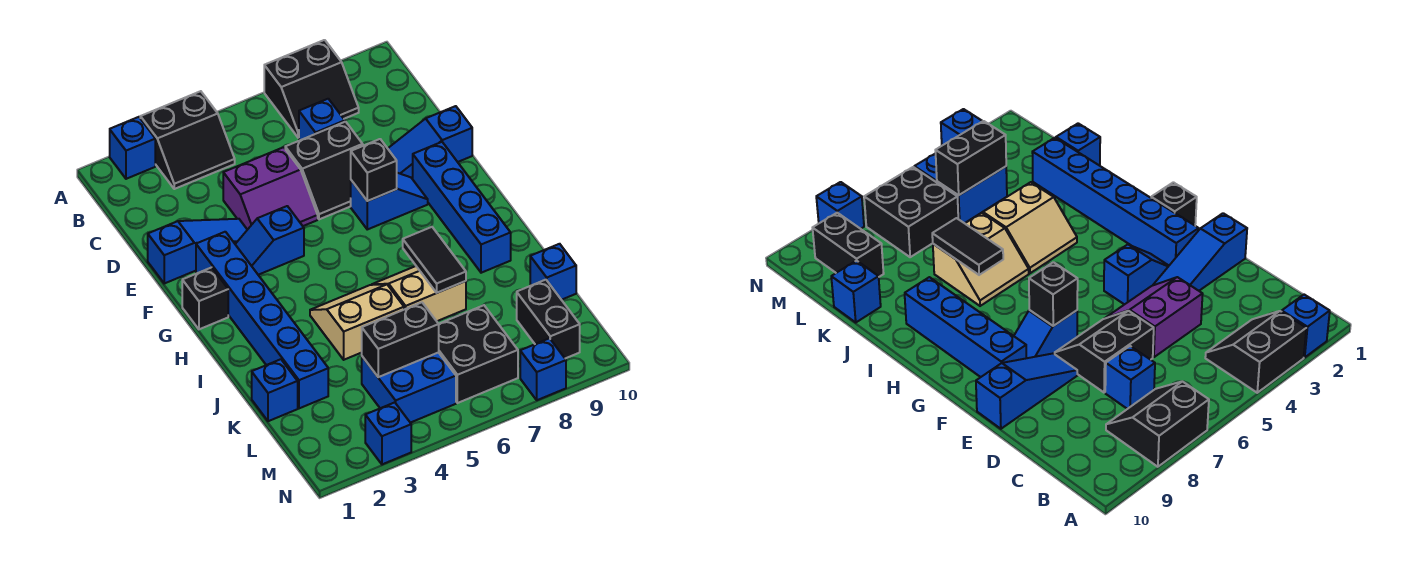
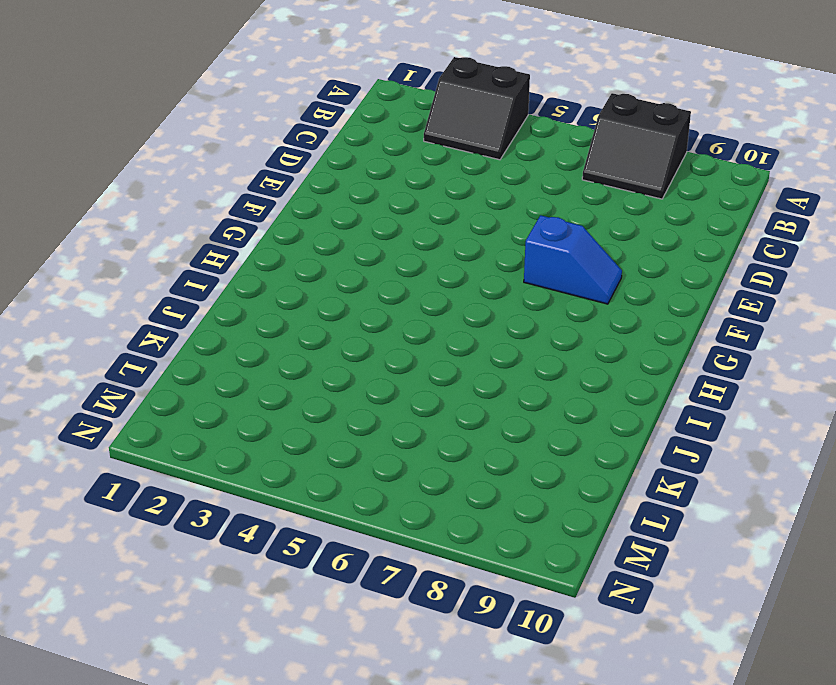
none -> blue 1x1 brick [110,117,155,179]
none -> blue 1x1 brick [299,99,345,140]
none -> purple 2x2 slope [223,147,318,230]

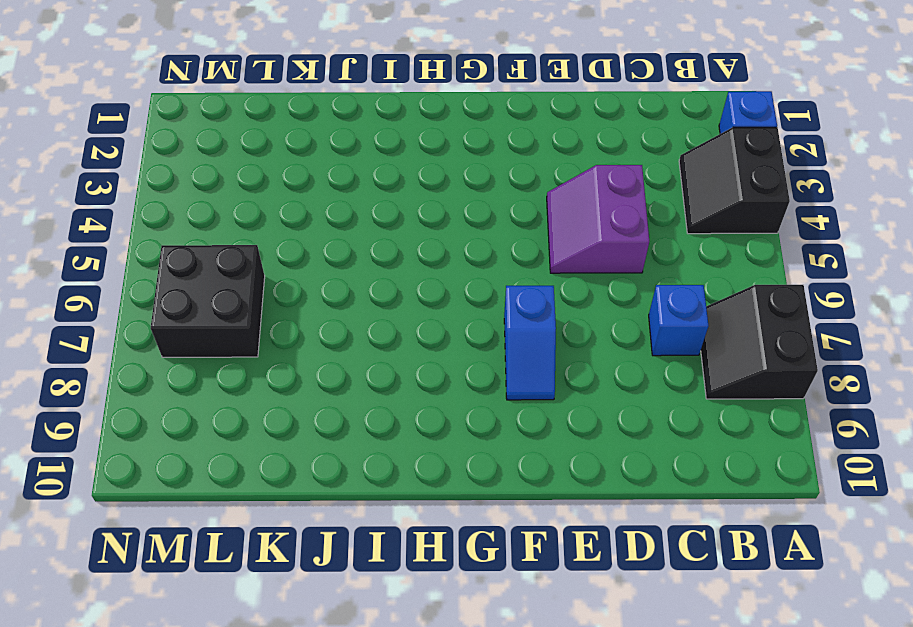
none -> black 2x2 slope [285,122,363,219]
none -> blue 1x3 slope [148,219,247,283]
none -> blue 1x3 slope [388,106,472,179]

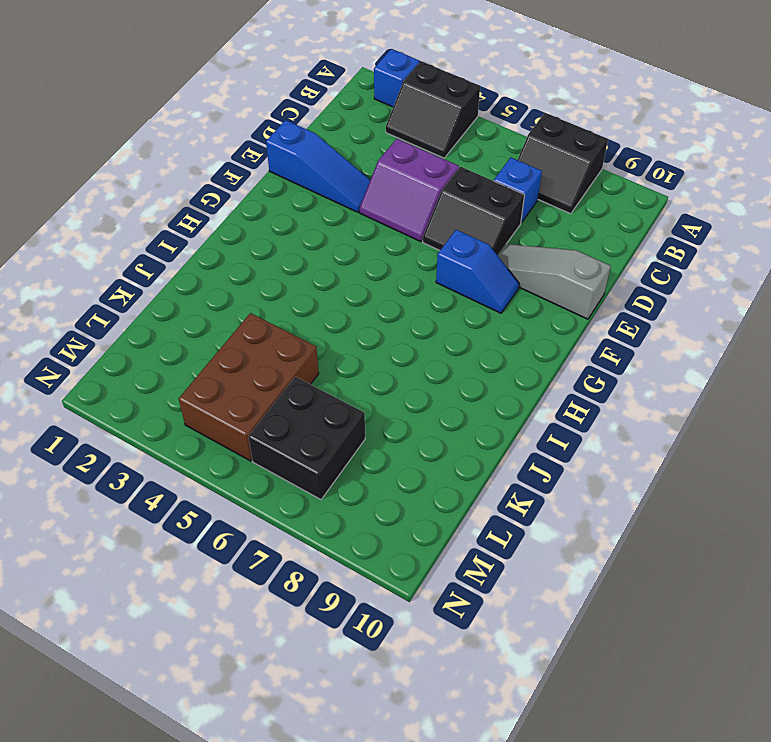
grey 1x3 slope [498,244,611,319] -> blue 1x3 slope [388,106,472,179]
brown 2x3 brick [179,313,319,461] -> blue 2x2 brick [362,352,456,423]
none -> blue 1x6 brick [196,232,328,408]
none -> blue 1x2 slope [235,206,304,275]
none -> blue 1x4 brick [413,142,511,273]

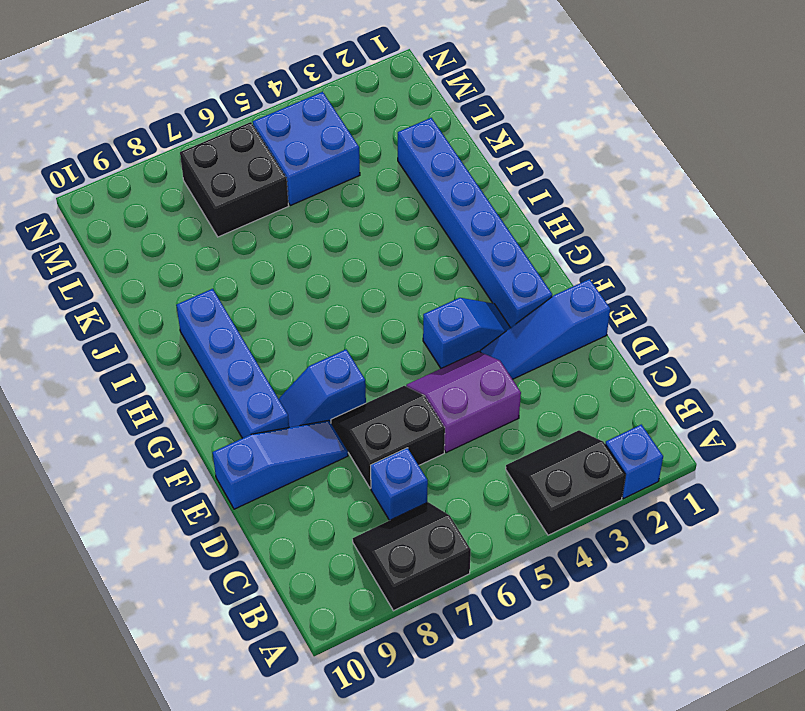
none -> black 1x1 brick [182,267,228,329]
none -> tan 2x2 slope [310,284,404,360]
none -> tan 2x2 slope [372,266,466,321]

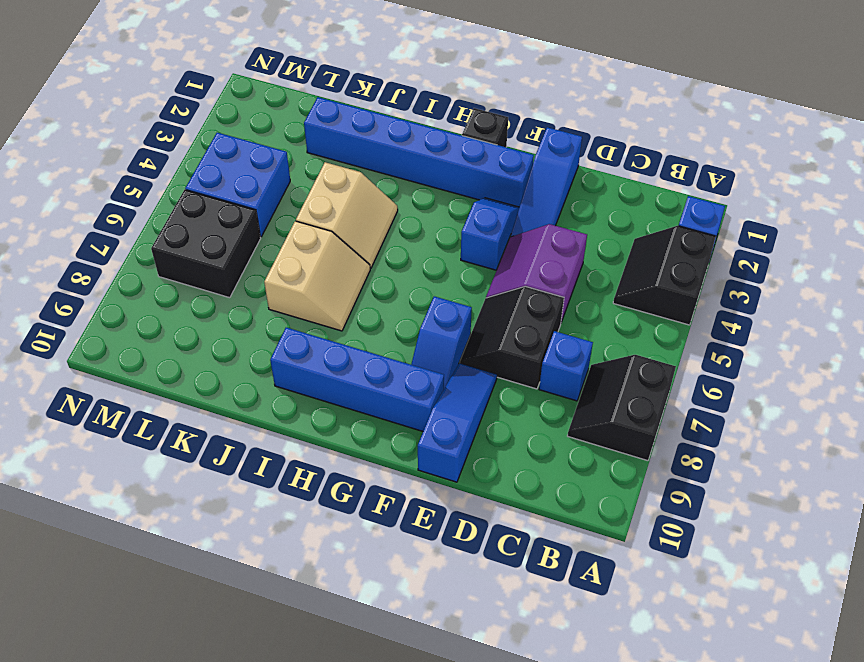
none -> blue 1x1 brick [252,359,298,421]
none -> blue 1x1 brick [530,244,576,300]
none -> black 1x2 brick [517,280,580,358]

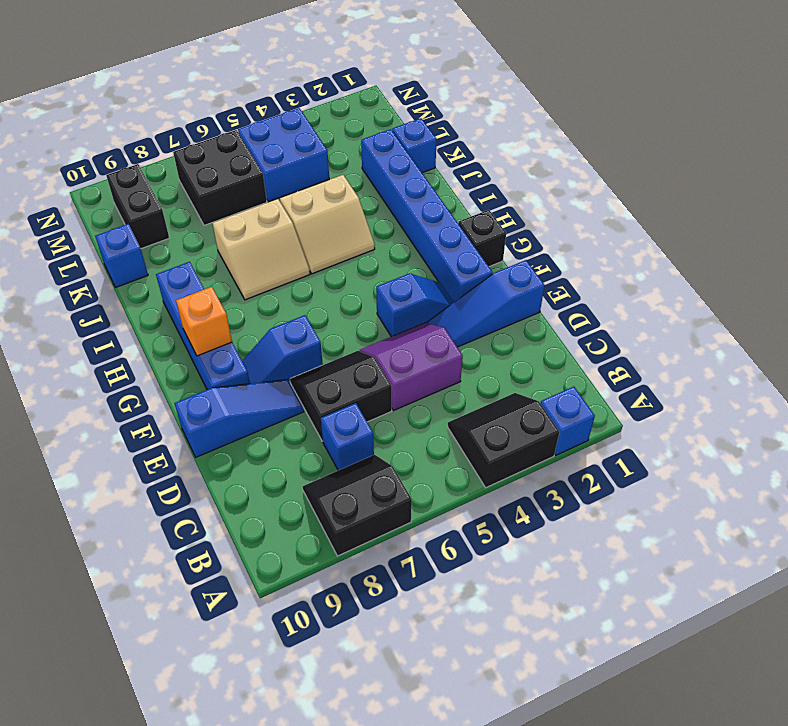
orange 1x1 brick [176,287,232,356] -> none
none -> blue 1x1 brick [365,402,411,464]
none -> blue 1x1 brick [520,338,566,400]
none -> black 1x1 brick [351,139,397,201]

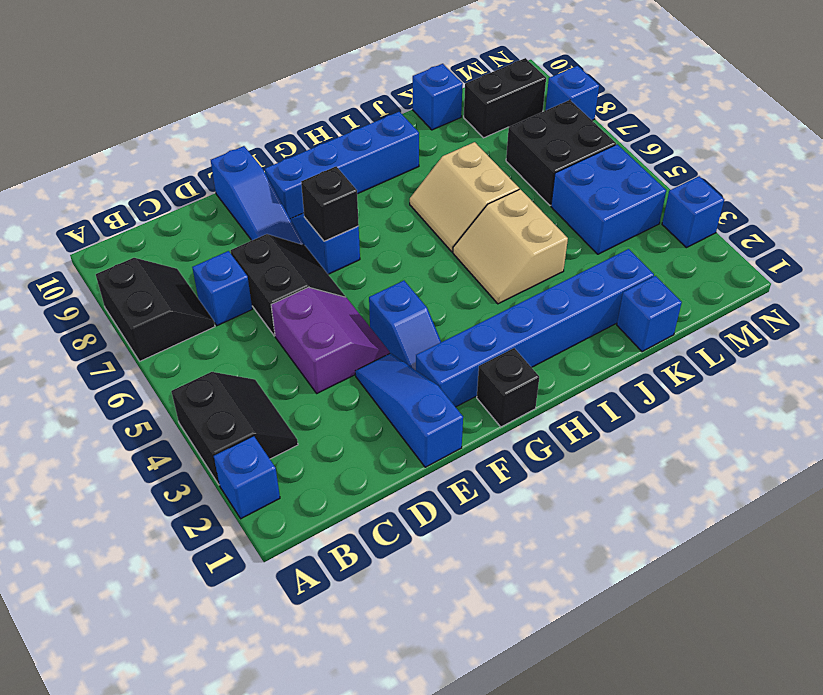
none -> black 1x2 tile [403,227,466,293]
none -> black 1x2 brick [362,302,439,377]

